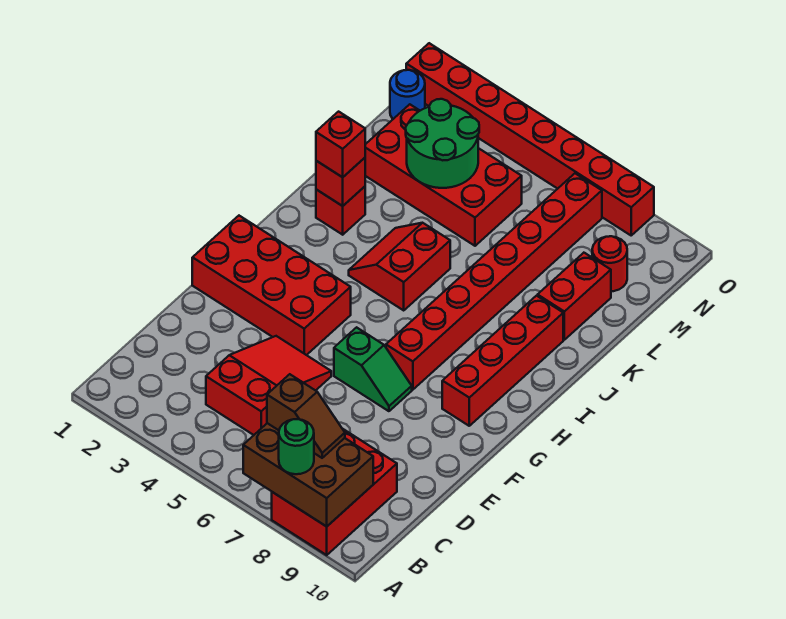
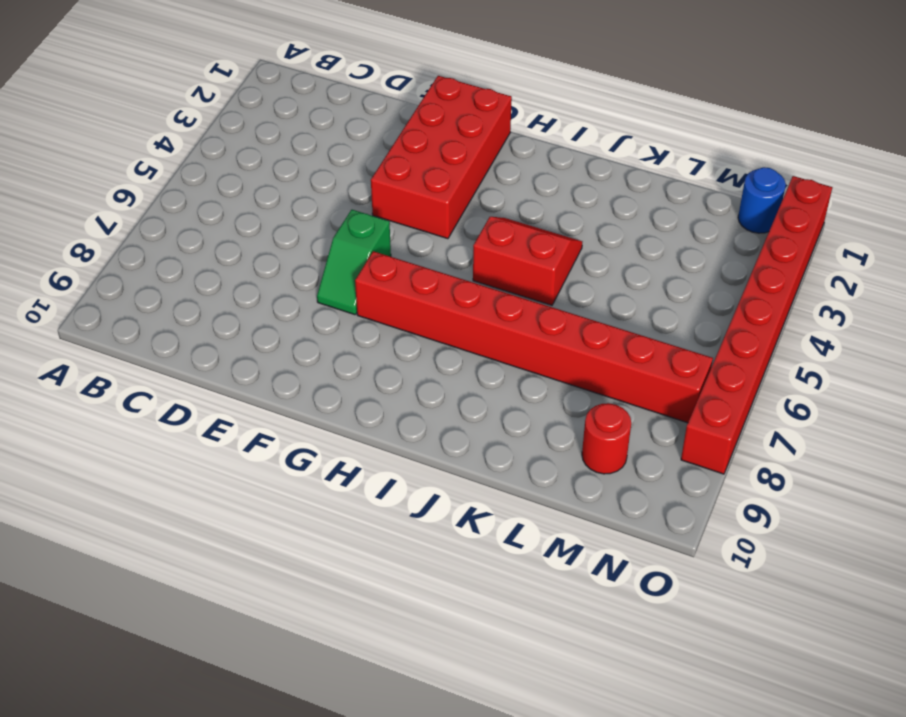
none -> red 2x3 brick [272,429,397,555]
none -> red 2x3 slope [206,336,331,435]
none -> red 1x4 brick [442,296,563,426]

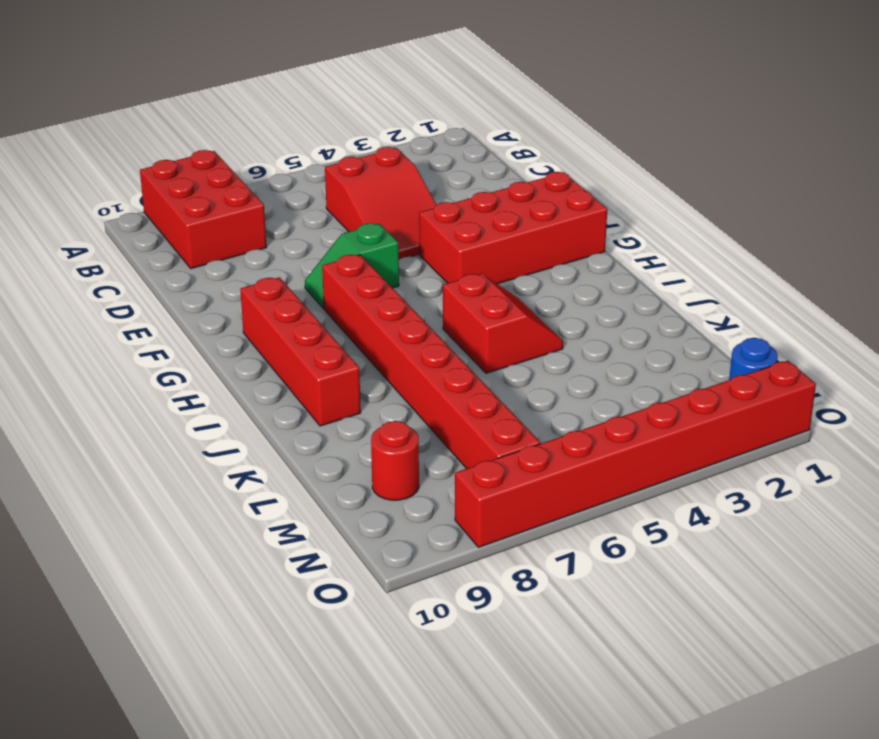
none -> red 1x1 brick [316,187,365,235]
none -> red 1x2 brick [538,253,611,340]
none -> red 2x4 brick [365,104,522,246]

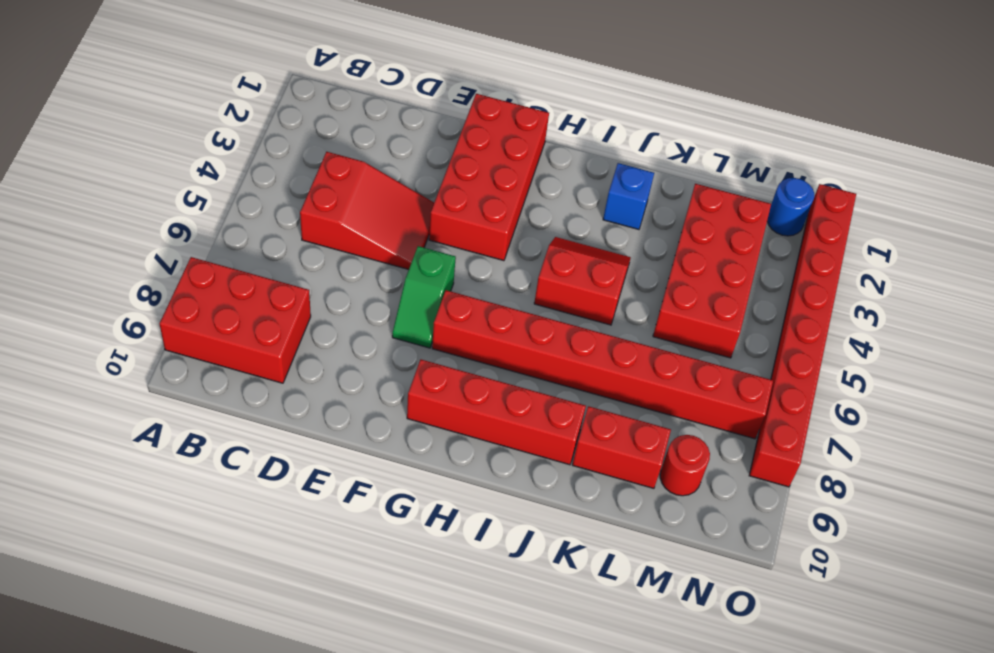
blue 1x1 brick [603,163,654,229] -> red 1x1 brick [316,187,365,235]
none -> brown 2x3 brick [243,423,373,526]
none -> red 1x1 brick [316,158,365,206]
none -> green 2x2 round brick [406,99,479,188]

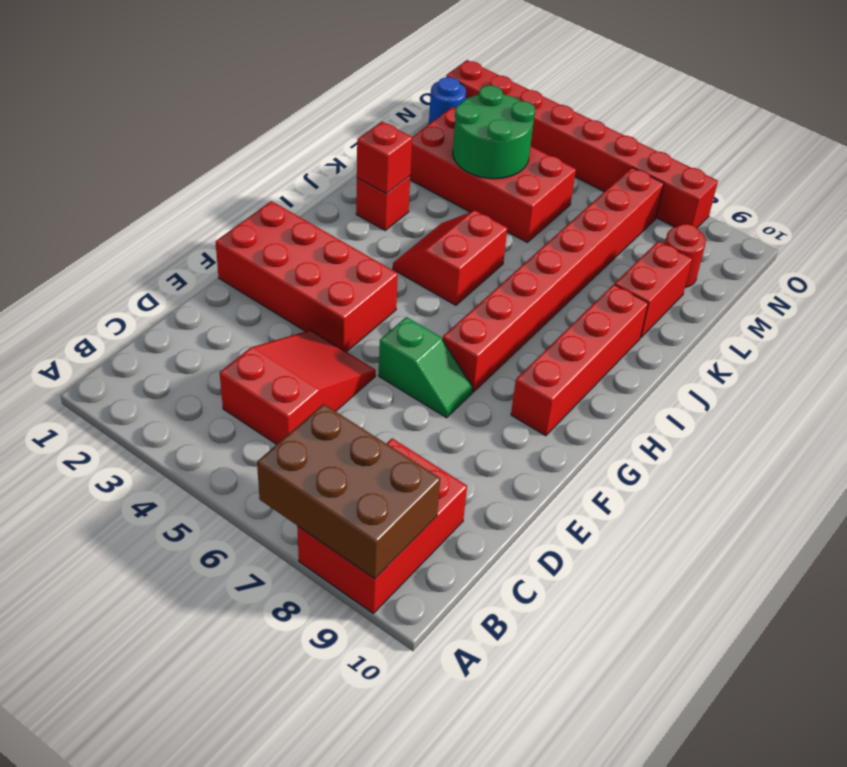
none -> green 1x1 round brick [279,419,314,474]
none -> brown 1x2 slope [267,374,345,458]
none -> red 1x1 brick [316,112,365,177]

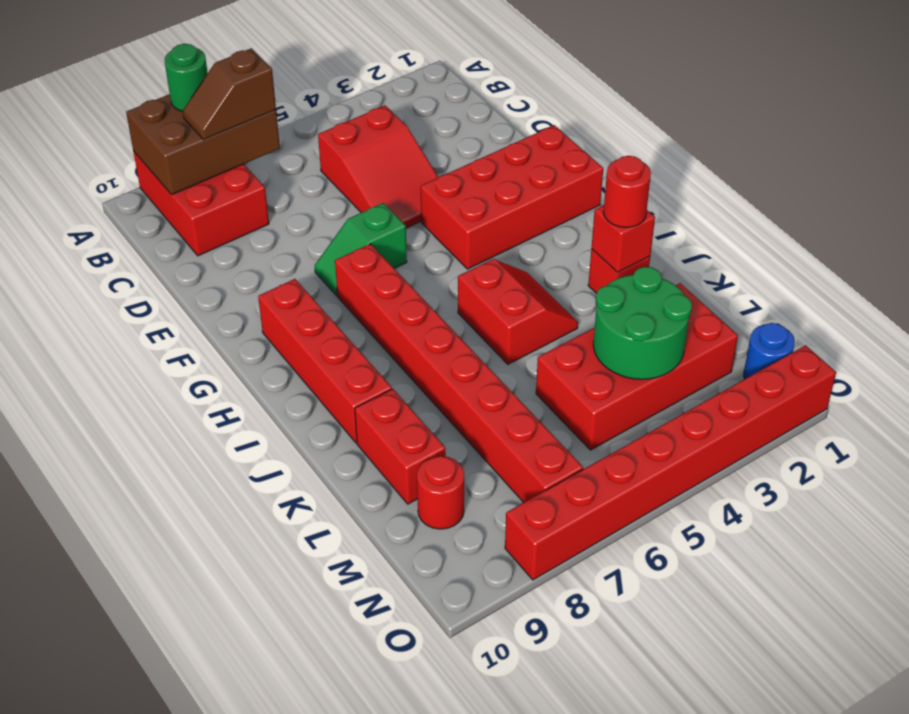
red 1x1 round brick [603,156,651,227] -> red 1x1 brick [316,112,365,177]

